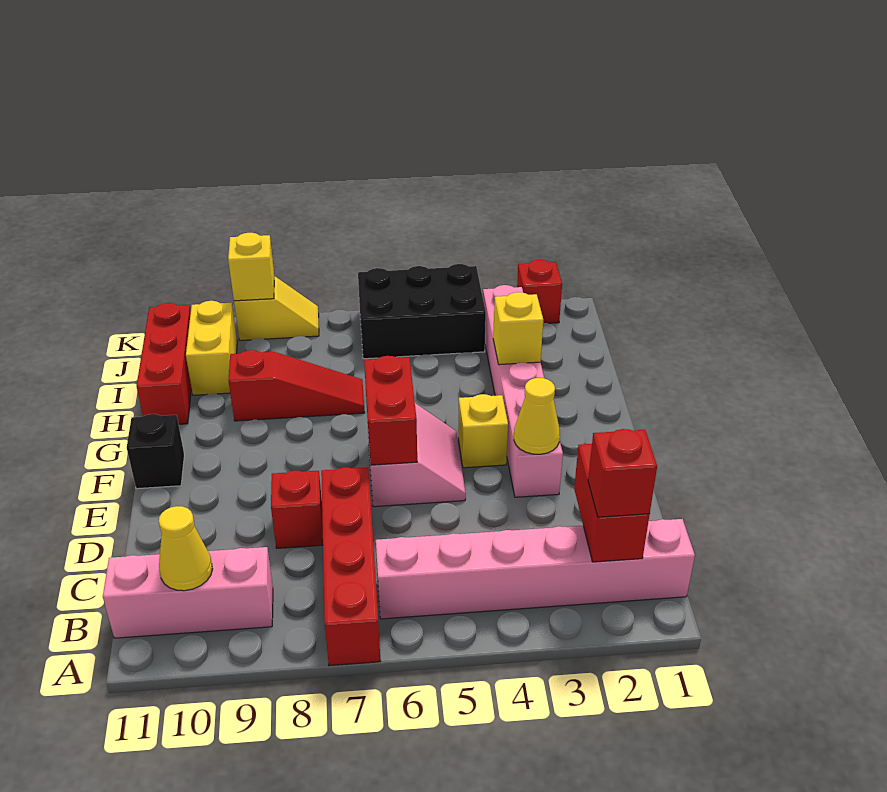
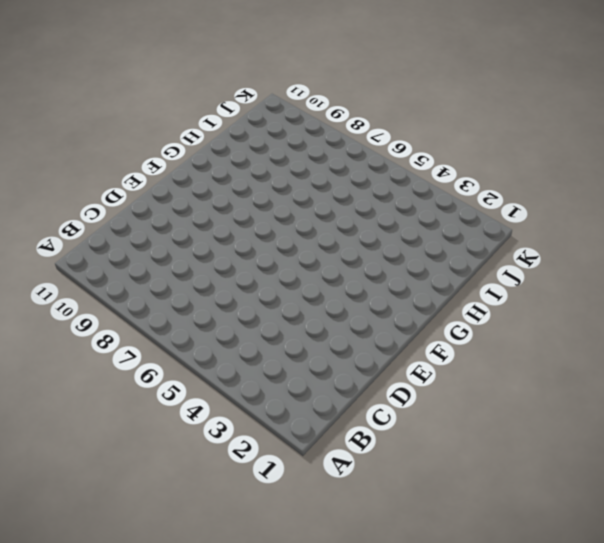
none -> red 1x4 brick [321,467,380,666]
none -> pink 1x6 brick [376,519,695,619]
none -> pink 1x3 brick [103,547,273,638]

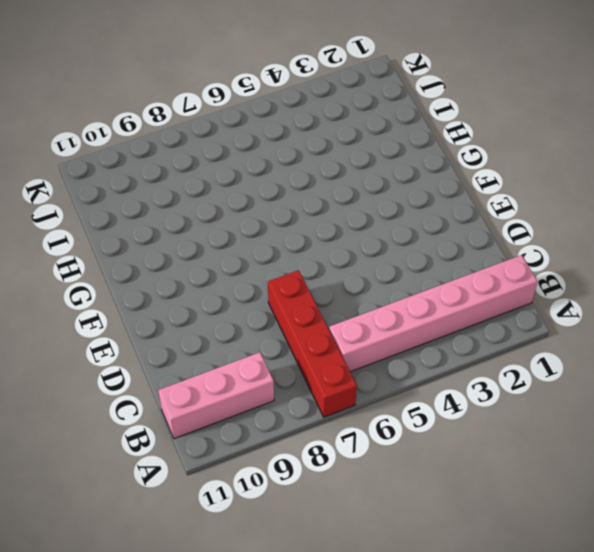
none -> red 1x1 brick [271,470,323,548]
none -> pink 1x6 brick [483,285,563,497]
none -> pink 2x2 slope [367,403,466,507]

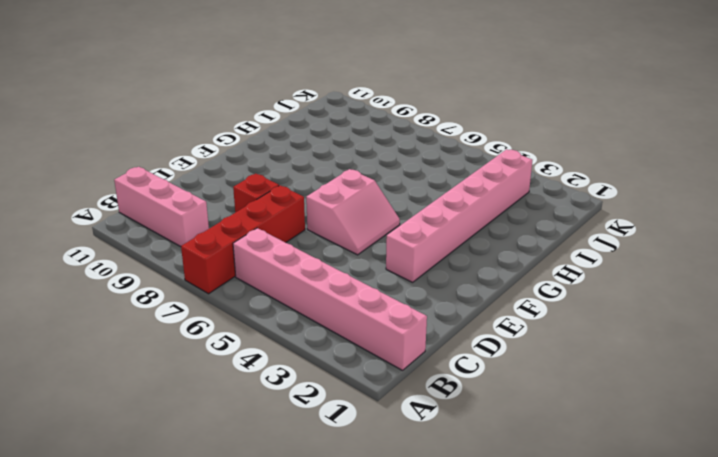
none -> yellow 1x1 brick [458,394,508,468]
none -> black 1x1 brick [127,414,184,489]
none -> red 1x3 slope [228,350,365,421]

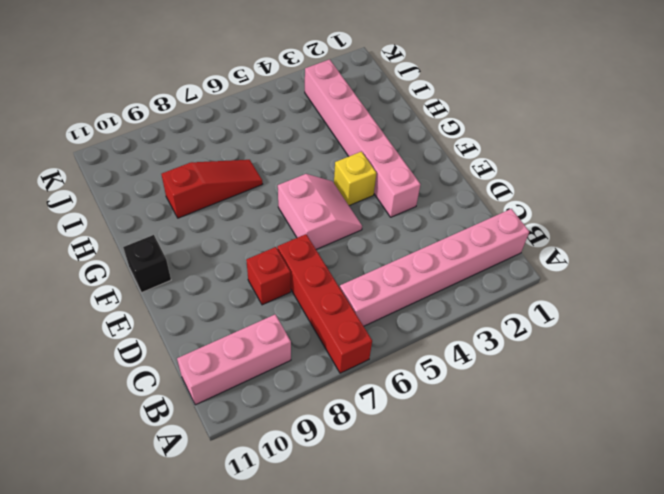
none -> red 1x3 brick [137,303,192,424]
none -> yellow 1x2 brick [186,301,237,395]
none -> black 2x3 brick [358,264,486,359]

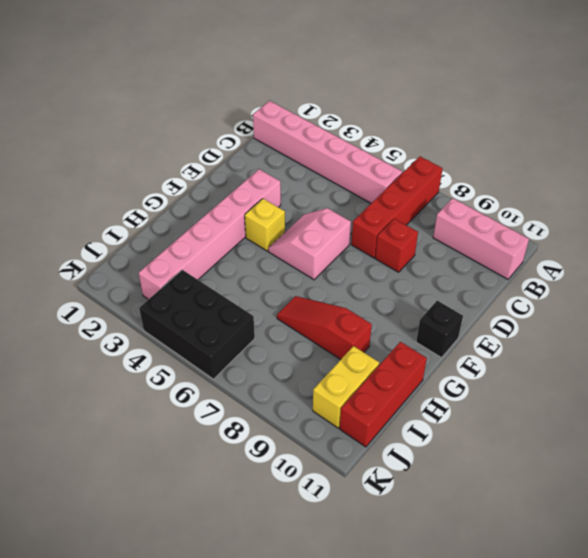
none -> red 1x1 brick [517,260,562,323]
none -> yellow 1x2 slope [234,277,319,341]
none -> red 1x2 brick [574,444,650,562]

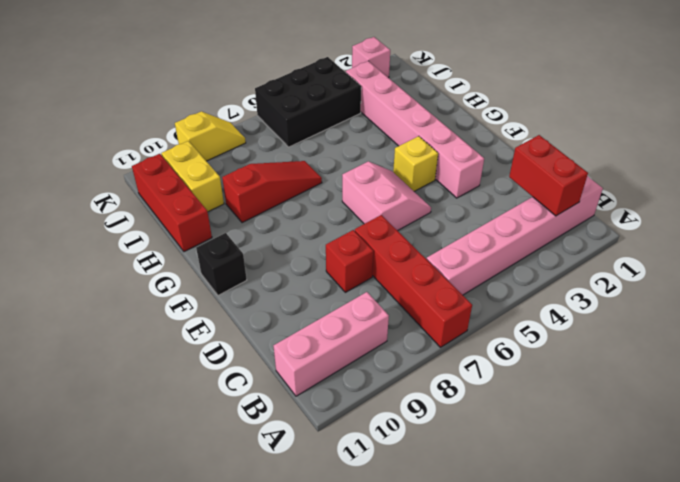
pink 1x1 brick [352,37,390,78] -> red 1x1 brick [517,260,562,323]
none -> yellow 1x1 cone [159,506,212,591]
none -> yellow 1x1 cone [514,378,560,454]
none -> red 1x2 brick [364,356,417,465]

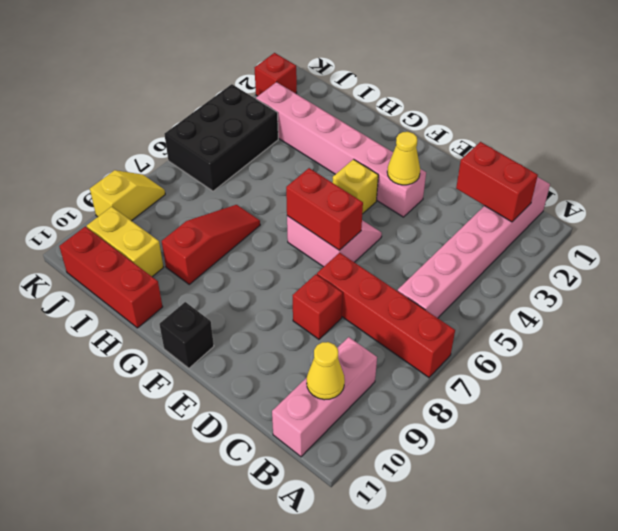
none -> yellow 1x1 brick [493,292,543,365]
none -> yellow 1x1 brick [228,233,274,301]
none -> red 1x1 brick [588,429,657,517]

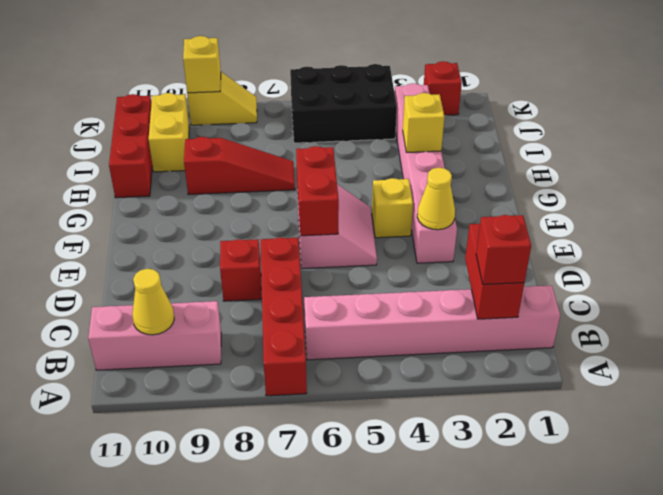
none -> black 1x1 brick [127,414,184,489]

